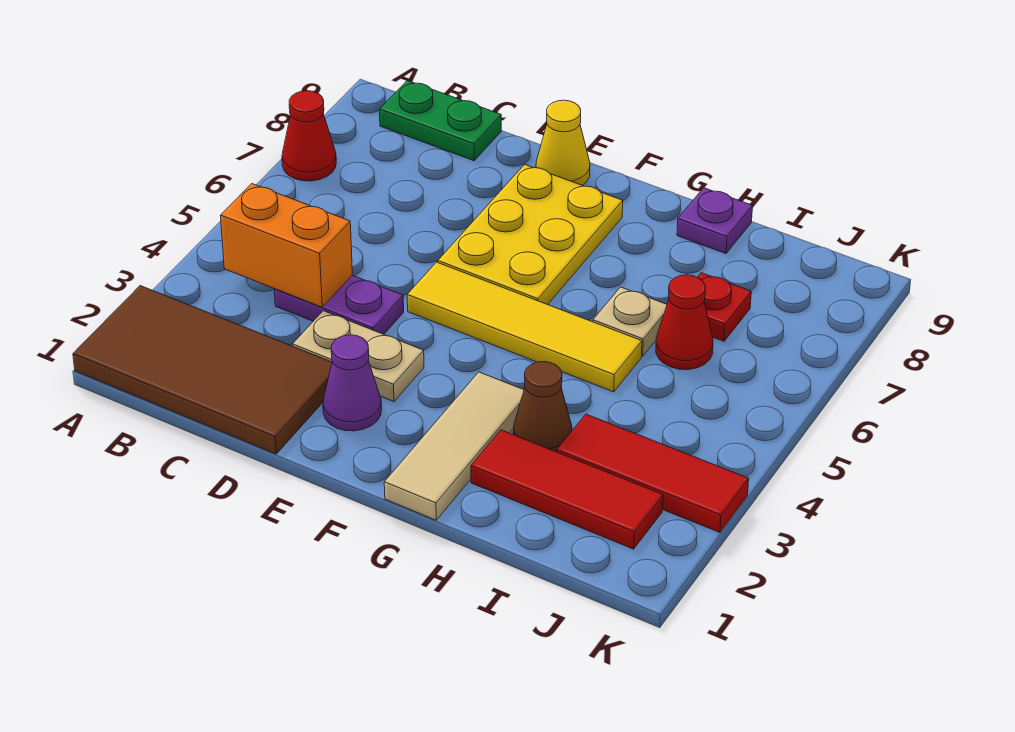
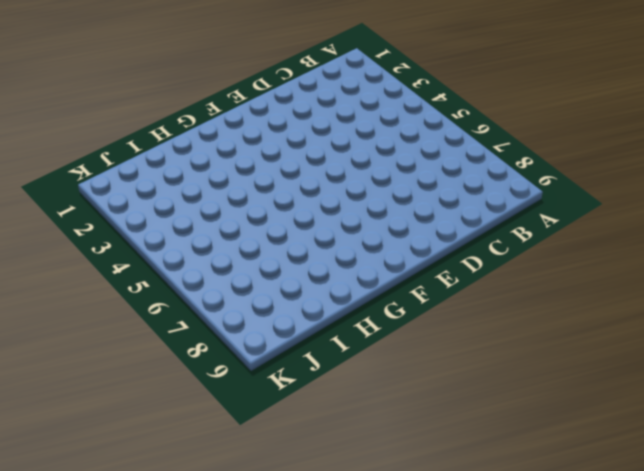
none -> brown 2x4 tile [73,286,332,454]
none -> red 1x1 cone [282,91,336,181]
none -> green 1x2 plate [379,80,501,161]

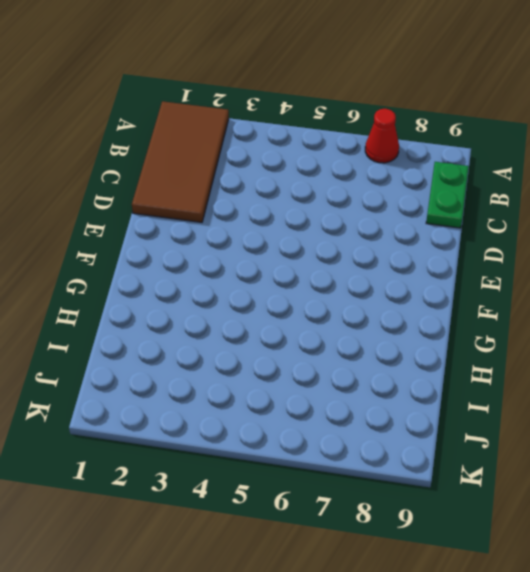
none -> purple 1x2 plate [274,275,404,334]
none -> tan 1x2 plate [292,311,424,402]
none -> purple 1x1 cone [323,335,382,431]

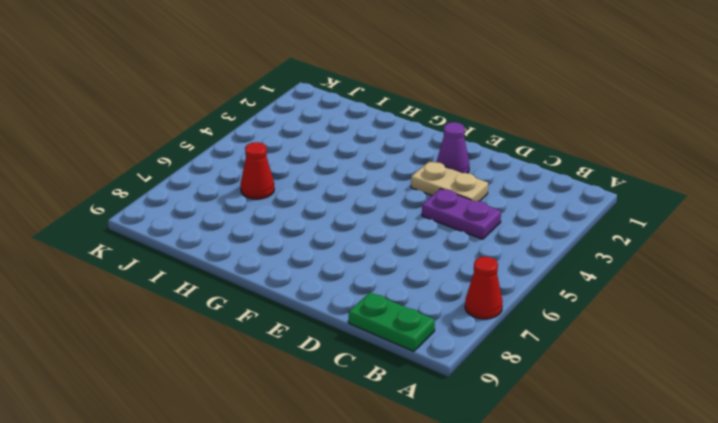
none -> brown 2x4 tile [73,286,332,454]
none -> yellow 1x4 tile [407,262,642,392]
none -> yellow 2x3 plate [438,164,623,305]

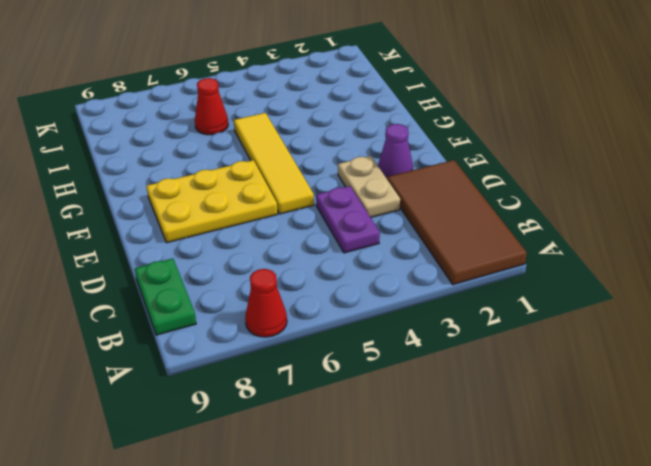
none -> yellow 1x1 cone [536,100,590,185]
none -> tan 1x3 tile [384,372,524,520]
none -> red 1x3 tile [471,430,663,549]

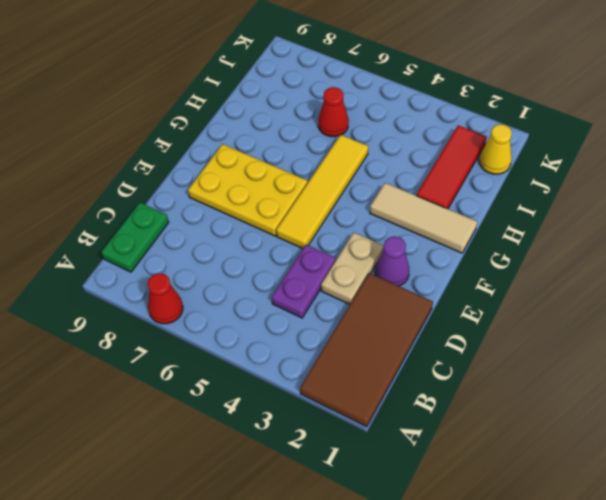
yellow 1x1 cone [479,124,512,174] -> yellow 1x1 cone moved to [536,100,590,185]
none -> brown 1x1 cone [513,362,572,452]
none -> tan 1x1 plate [593,287,667,356]
none -> purple 1x1 plate [677,188,753,254]

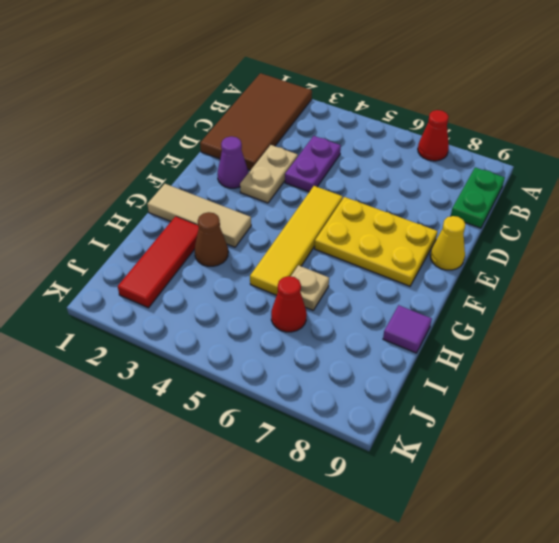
purple 1x1 tile [383,305,432,353] -> purple 1x1 plate [677,188,753,254]
none -> red 1x3 tile [557,414,749,532]
none -> red 1x1 plate [698,273,751,341]
none -> orange 1x2 brick [220,184,352,307]

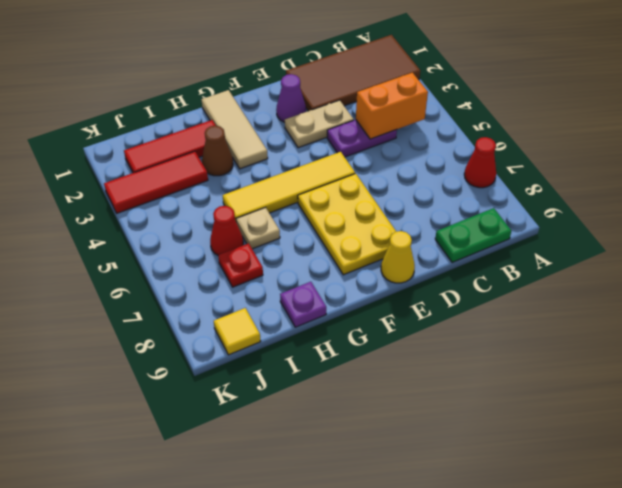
yellow 1x1 tile [214,308,261,355] -> none

